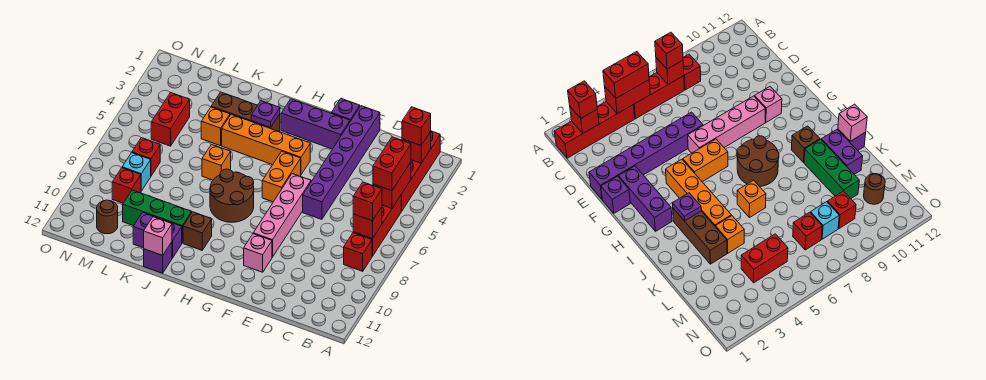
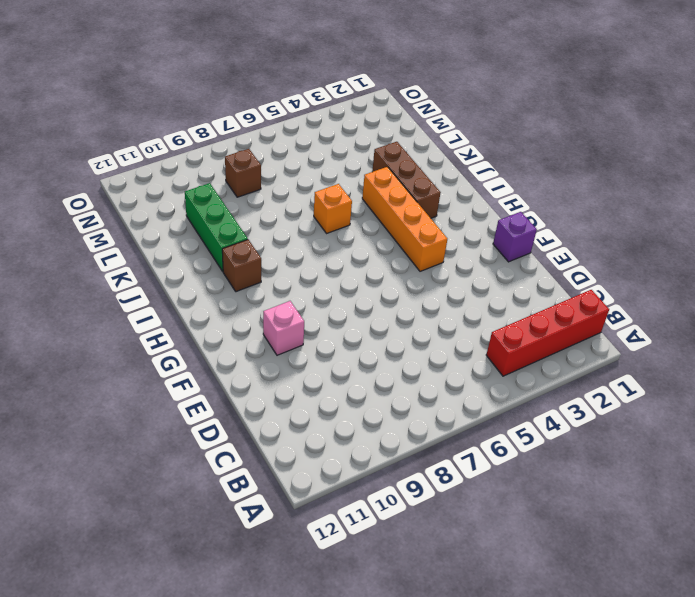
brown 1x1 brick [225,149,261,197] -> cyan 1x1 brick [122,153,151,191]
none -> red 1x3 brick [353,196,401,256]
none -> red 1x1 brick [344,233,372,271]
none -> purple 1x6 brick [303,106,380,219]
none -> purple 1x3 brick [281,99,350,149]

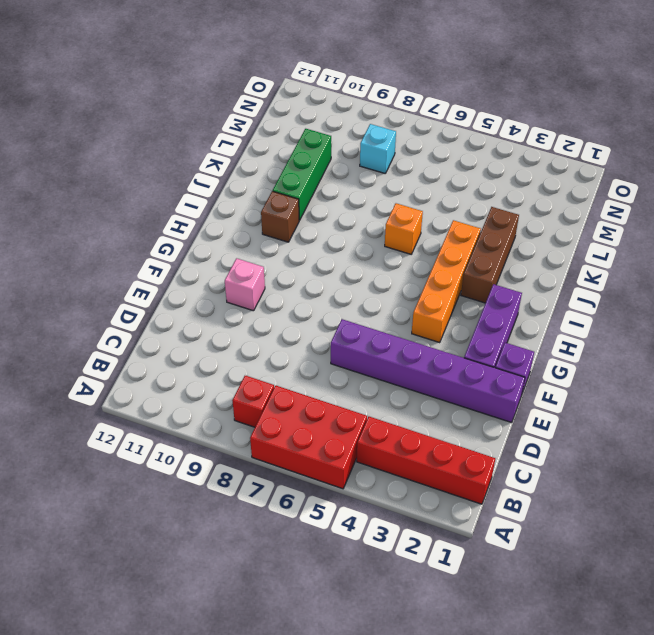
red 2x3 brick [250,386,367,489] -> red 1x3 brick [353,196,401,256]
none -> pink 1x4 brick [253,174,311,257]
none -> orange 1x2 brick [262,151,301,202]
none -> brown 2x2 round brick [210,169,254,222]
none -> purple 1x2 brick [133,212,182,258]

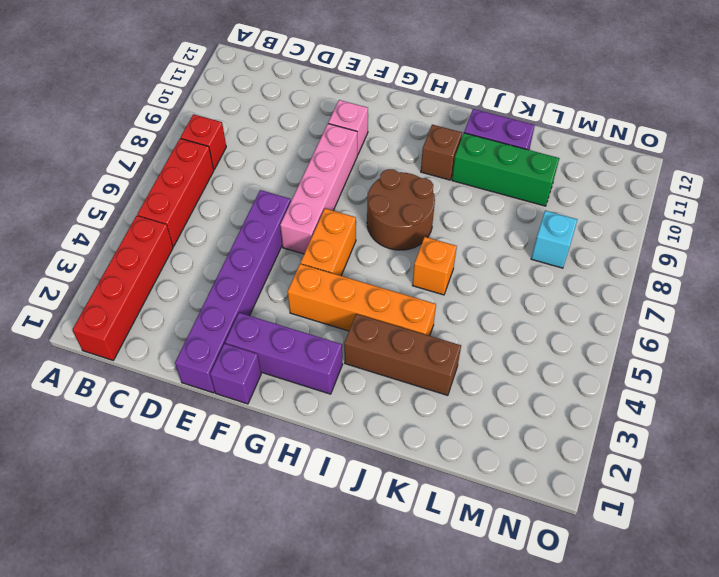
none -> purple 1x1 brick [144,242,172,273]
none -> orange 1x1 brick [201,107,230,146]
none -> red 1x2 brick [151,93,190,146]
none -> red 1x1 brick [132,138,160,176]

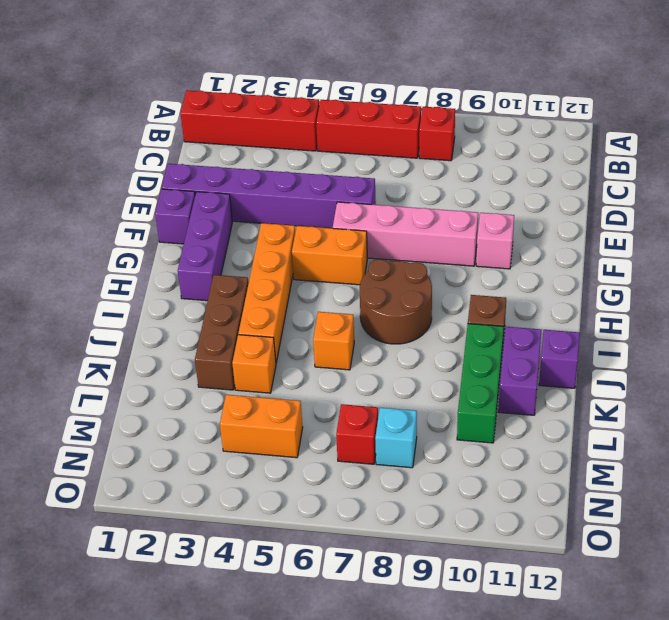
orange 1x2 brick [220,395,303,458] -> red 1x2 brick [151,93,190,146]
none -> red 1x1 brick [112,168,141,203]
none -> brown 1x1 round brick [97,200,118,234]
none -> red 1x1 brick [402,132,431,163]
none -> red 1x2 brick [373,162,411,208]

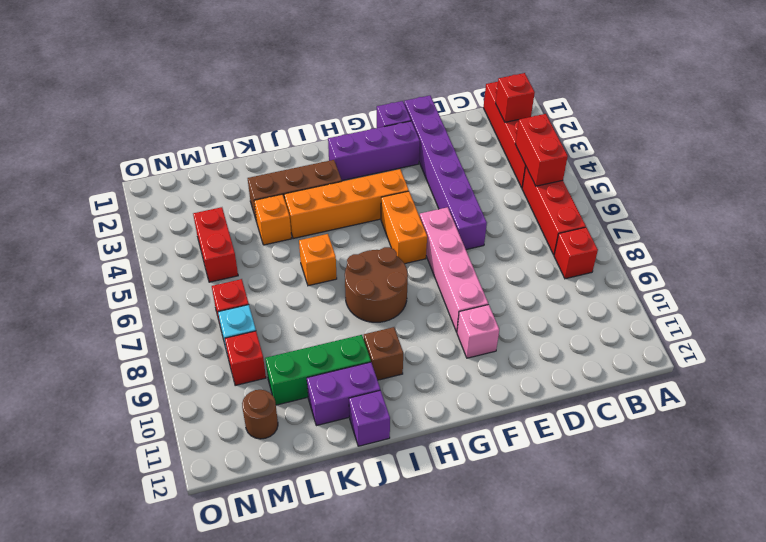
none -> red 1x1 brick [353,207,382,239]
none -> purple 1x1 plate [251,101,280,128]
none -> pink 1x1 brick [144,217,172,255]
none -> red 1x1 brick [402,107,431,145]

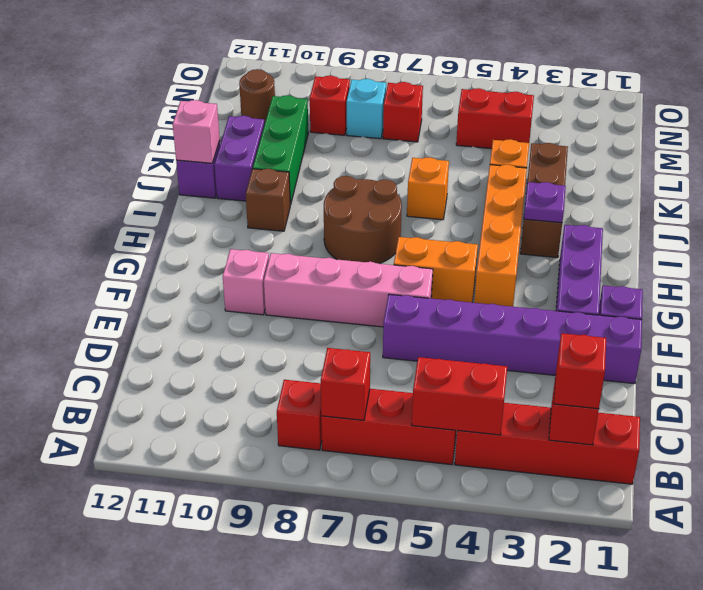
none -> red 1x2 brick [373,137,411,191]
none -> red 1x1 brick [353,182,382,221]

